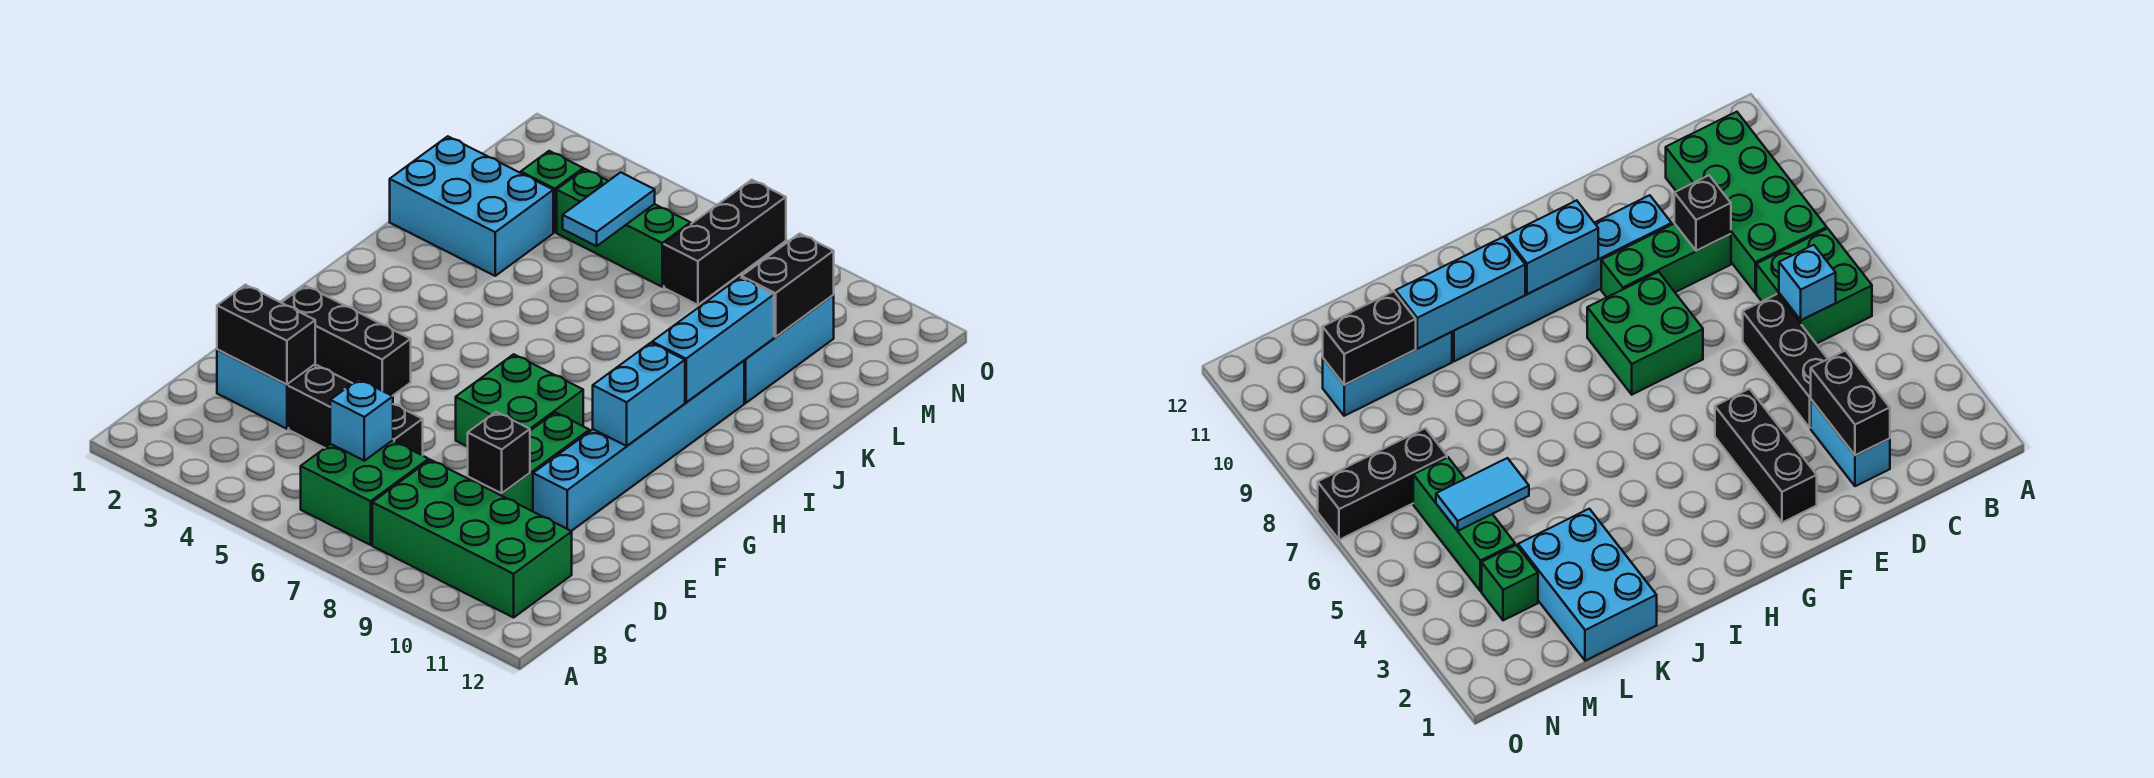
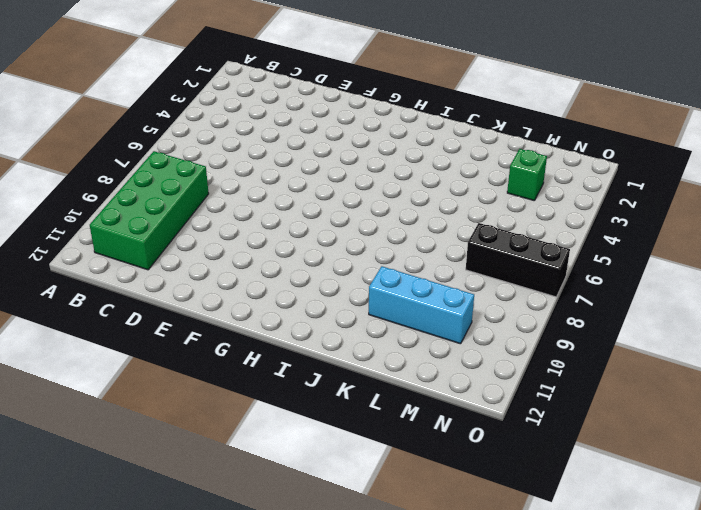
none -> green 2x2 brick [301,440,429,545]
none -> cyan 1x2 brick [217,350,315,429]
none -> black 1x3 brick [289,365,423,455]

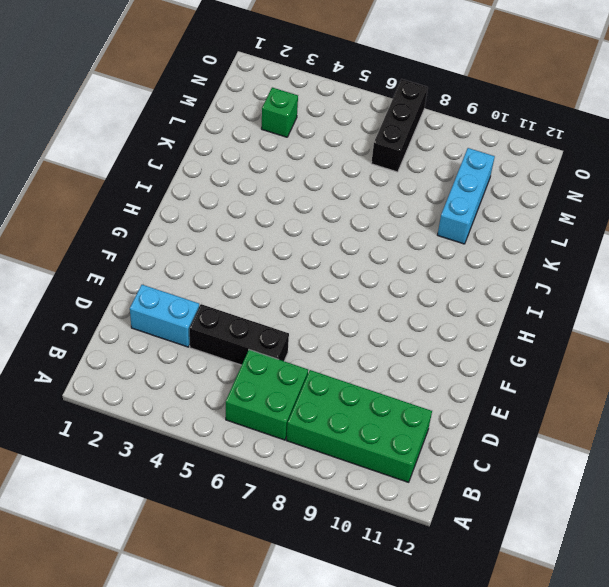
none -> green 1x3 brick [468,413,590,511]
none -> cyan 1x6 brick [533,361,744,531]
none -> black 1x3 brick [281,286,411,396]

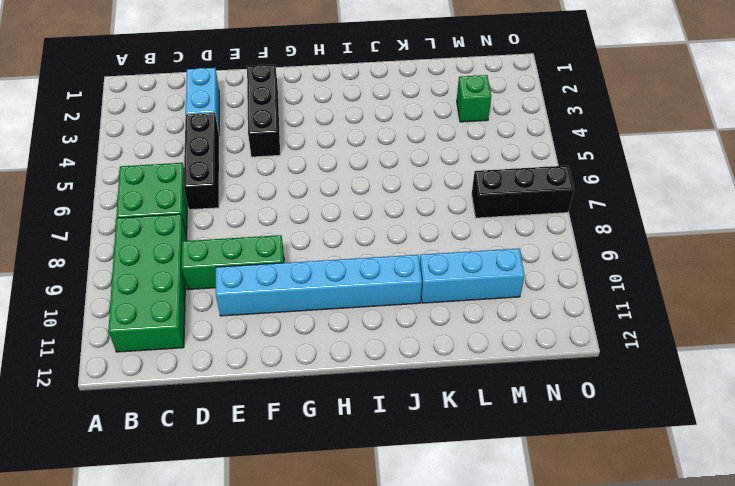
none -> green 2x2 brick [456,354,583,447]
none -> cyan 2x3 brick [390,136,553,276]
none -> green 1x3 brick [557,169,691,287]

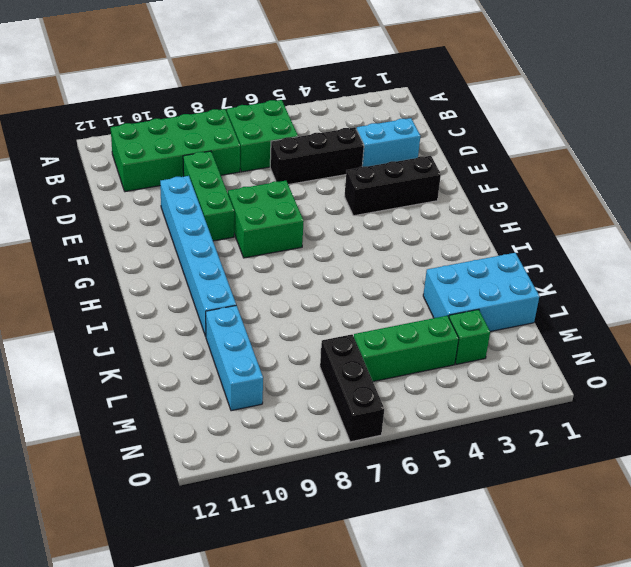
none -> cyan 1x1 brick [330,379,393,461]
none -> black 1x2 brick [217,285,315,384]
none -> black 1x1 brick [468,412,530,493]

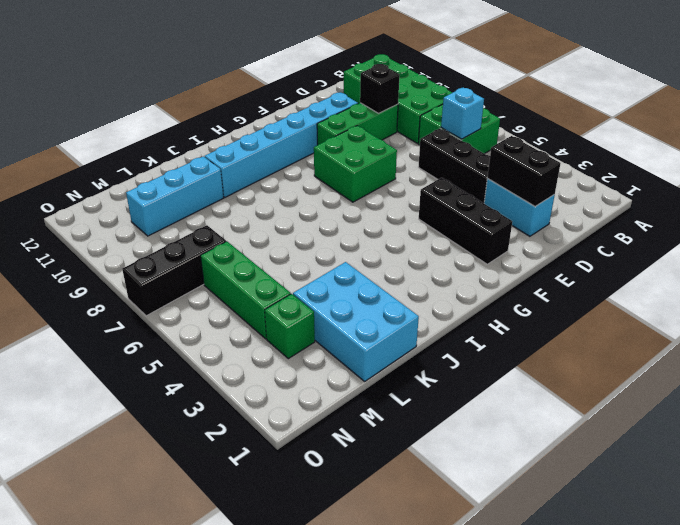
none -> cyan 1x2 brick [593,343,685,446]
none -> cyan 1x3 brick [652,277,774,402]
none -> cyan 1x2 tile [563,172,655,246]

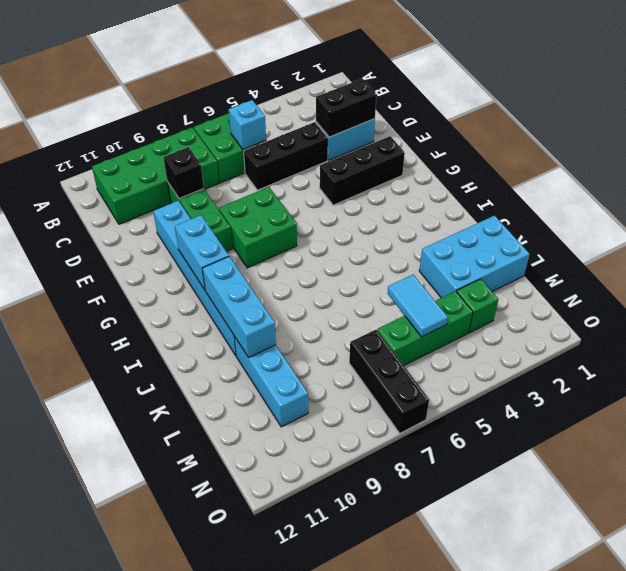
none -> black 1x2 brick [742,234,834,337]

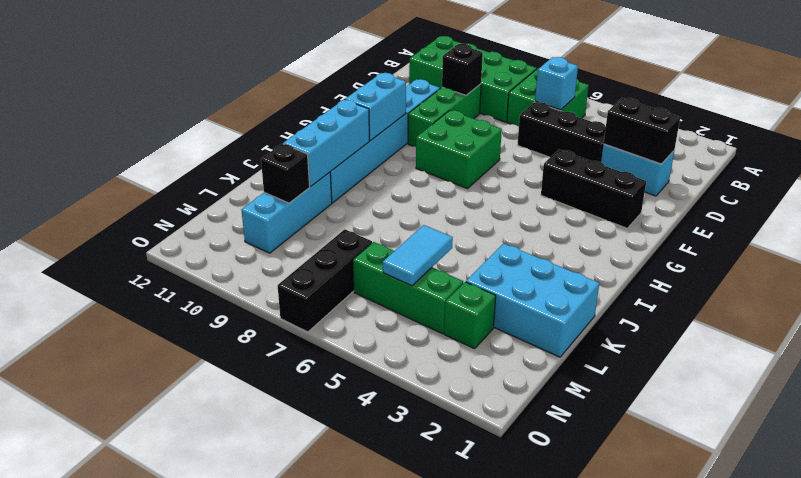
black 1x1 brick [261,144,310,203] -> black 1x2 brick [742,234,834,337]

